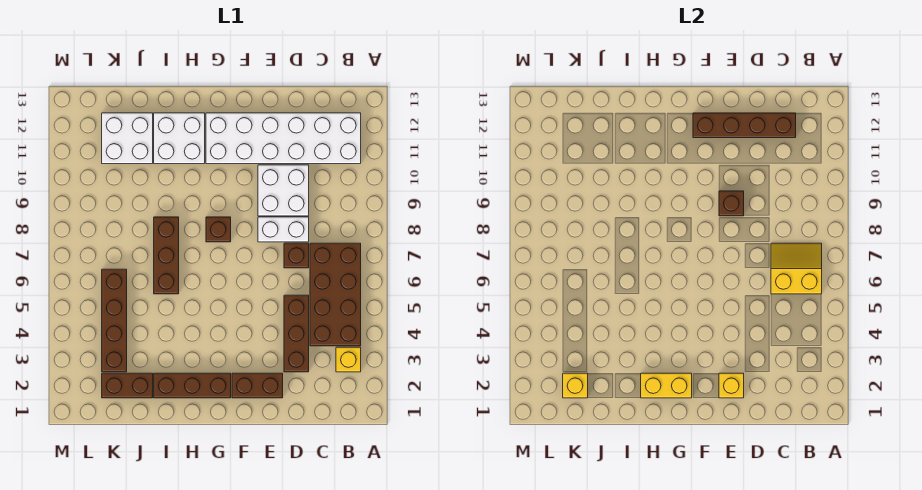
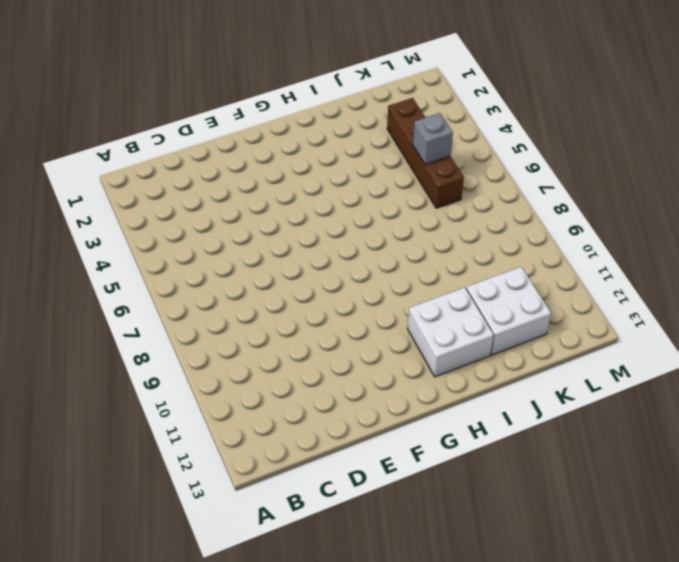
grey 1x1 brick [413,113,453,165] -> none
none -> yellow 1x1 brick [336,347,361,372]
none -> brown 2x4 brick [310,243,361,346]
none -> white 2x6 brick [206,113,361,164]

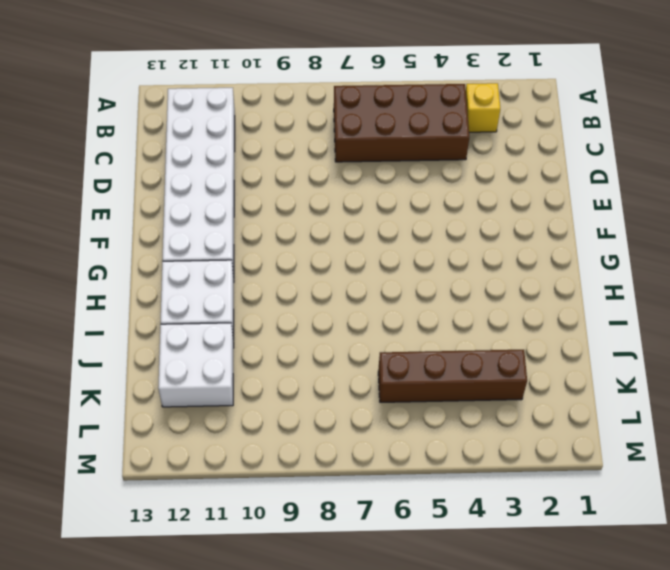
none -> brown 1x3 brick [284,295,309,372]
none -> brown 1x1 brick [284,243,309,268]
none -> white 1x2 brick [258,217,309,242]

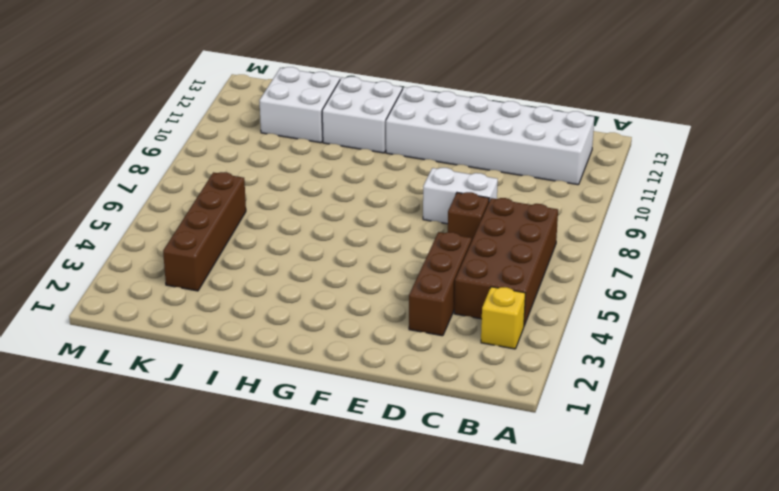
none -> white 2x2 brick [258,165,309,216]
none -> brown 1x2 brick [232,373,283,398]
none -> brown 1x3 brick [154,373,231,398]

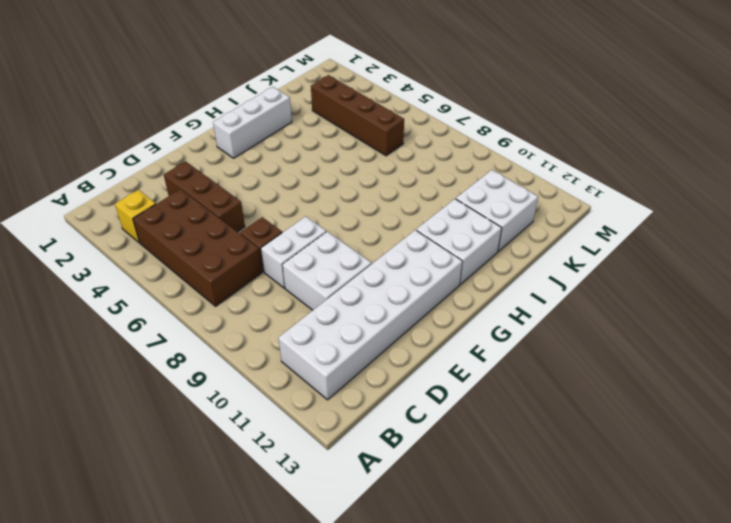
white 1x3 brick [213,87,292,158] -> brown 1x3 brick [154,373,231,398]
none -> brown 1x2 brick [232,373,283,398]
none -> brown 1x1 brick [206,217,231,242]
none -> brown 1x3 brick [154,217,179,294]

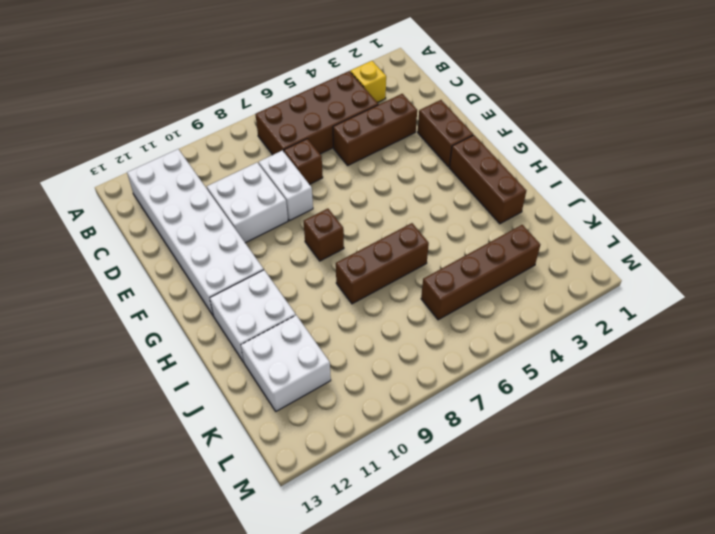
none -> brown 1x2 brick [102,373,153,398]
none -> yellow 2x2 slope [771,243,822,294]
none -> brown 1x4 brick [693,113,796,138]

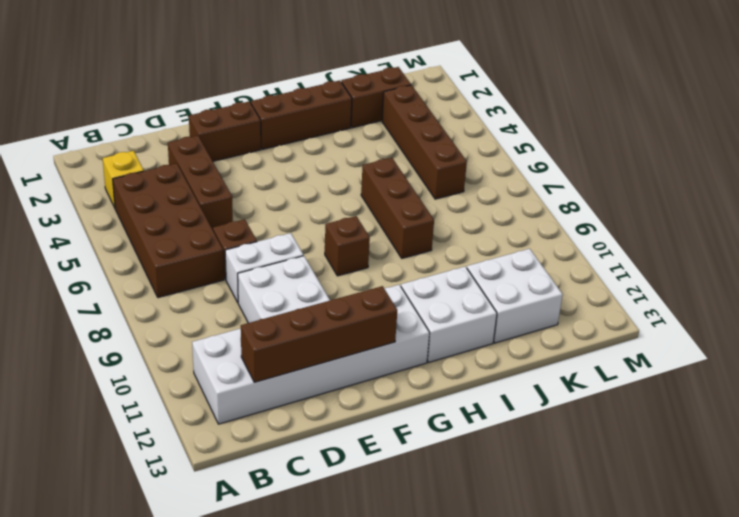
none -> yellow 2x2 slope [771,243,822,294]
none -> yellow 1x1 brick [719,373,744,398]
none -> brown 1x1 brick [719,191,744,216]

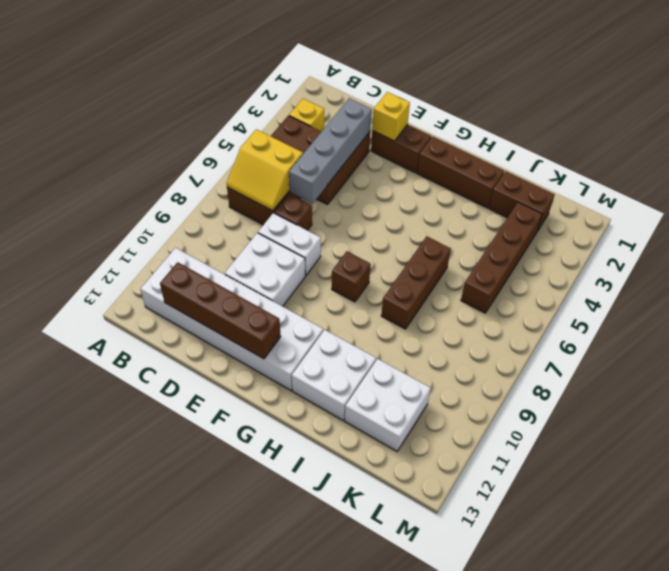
grey 1x4 brick [289,98,372,204] -> none
none -> brown 1x1 brick [719,191,744,216]
none -> yellow 1x2 brick [641,373,692,398]
none -> yellow 1x1 brick [563,373,588,398]

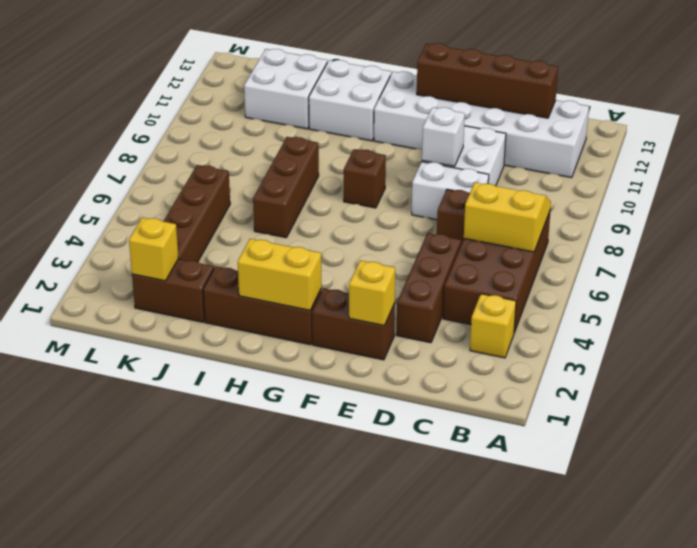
white 1x1 brick [422,107,465,166] -> brown 1x1 brick [719,191,744,216]

